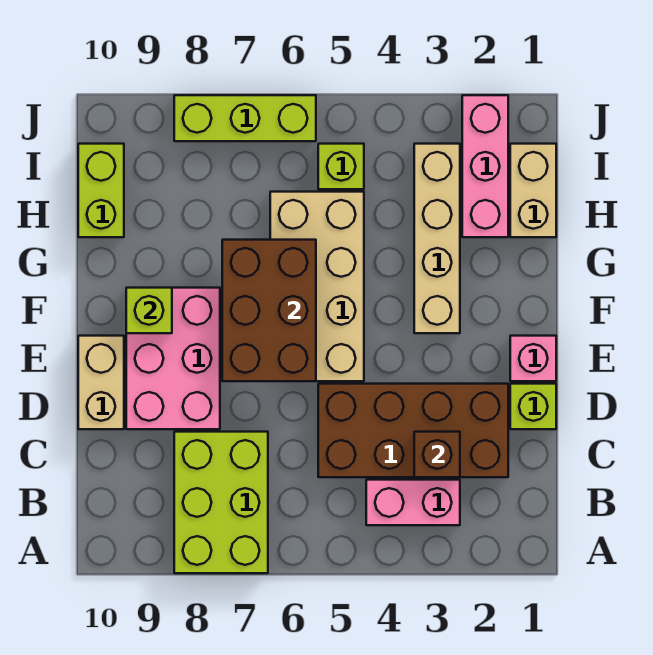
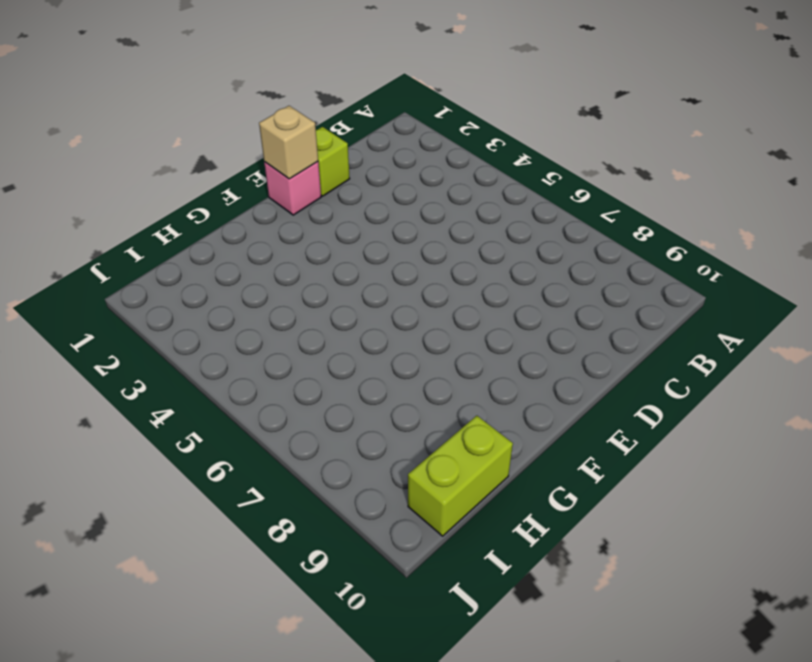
tan 1x1 brick [259,106,318,179] -> none
none -> lime 2x3 brick [174,432,268,573]
none -> pink 1x2 brick [366,480,460,525]
none -> brown 2x4 brick [318,384,508,477]

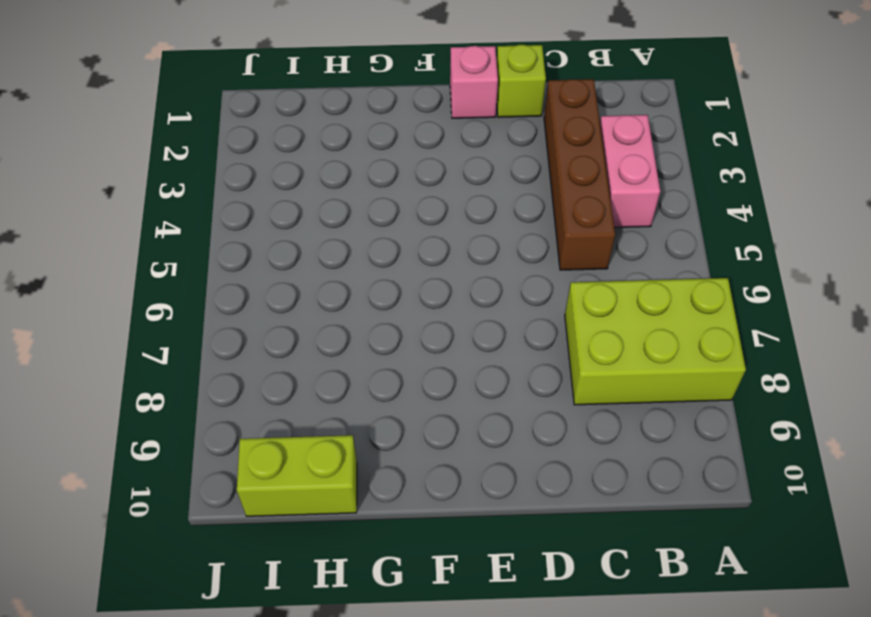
brown 1x4 brick [544,79,615,270] -> brown 2x4 brick [318,384,508,477]
none -> pink 2x3 brick [126,288,220,429]
none -> tan 1x2 brick [78,336,124,429]
none -> tan 2x4 brick [270,192,364,381]

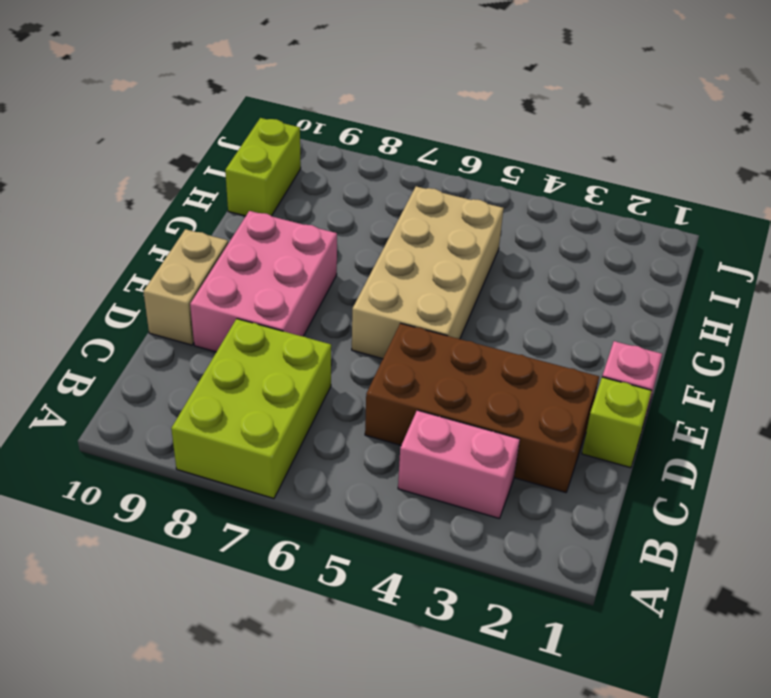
none -> tan 1x4 brick [414,144,460,333]
none -> tan 1x2 brick [510,144,556,237]
none -> pink 1x3 brick [462,95,508,237]

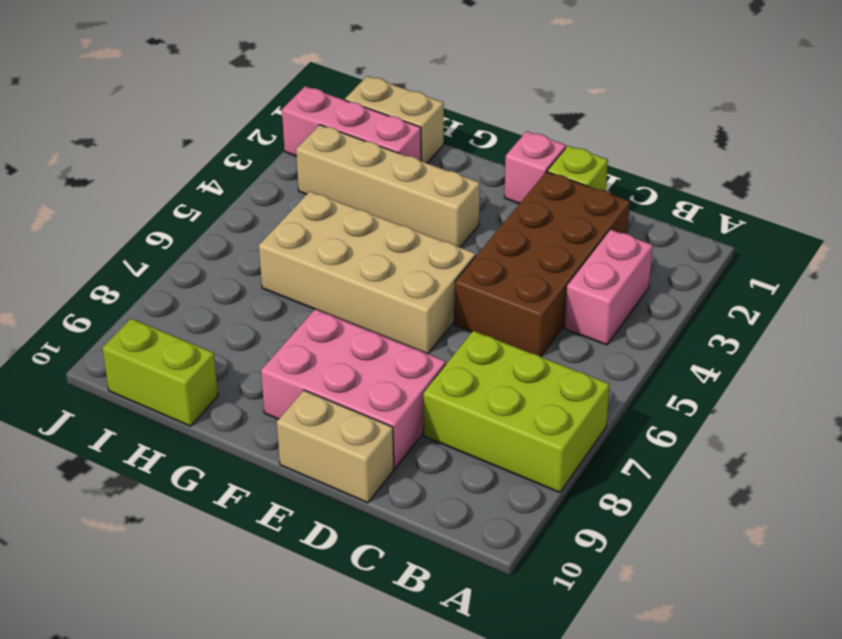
none -> lime 1x1 brick [318,144,364,189]
none -> lime 1x3 brick [174,95,316,141]
none -> brown 1x1 brick [414,432,460,477]

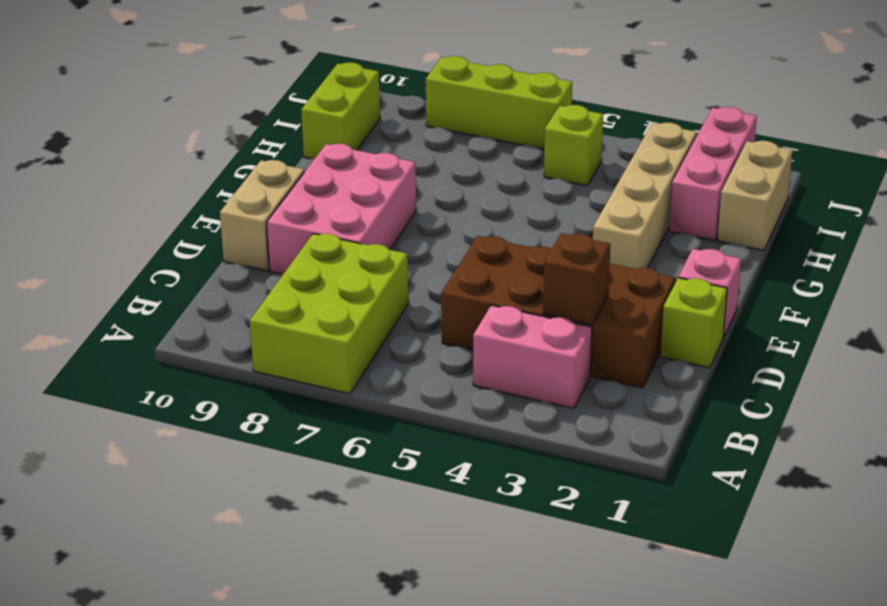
none -> tan 2x4 brick [270,192,364,381]
none -> brown 2x3 brick [222,240,316,381]
none -> lime 1x1 brick [126,288,172,333]

